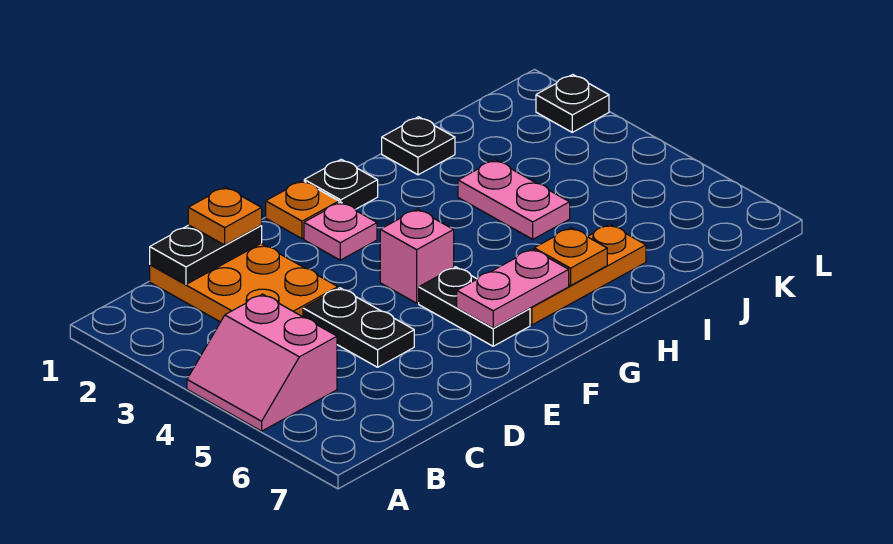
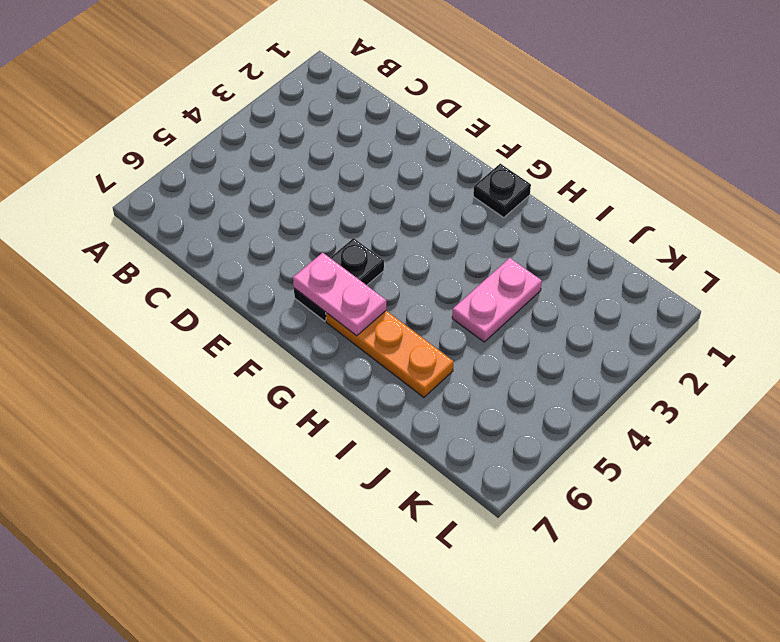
none -> pink 2x2 slope [187,294,337,431]
none -> orange 2x3 plate [150,244,338,322]
none -> black 1x2 plate [303,288,414,367]

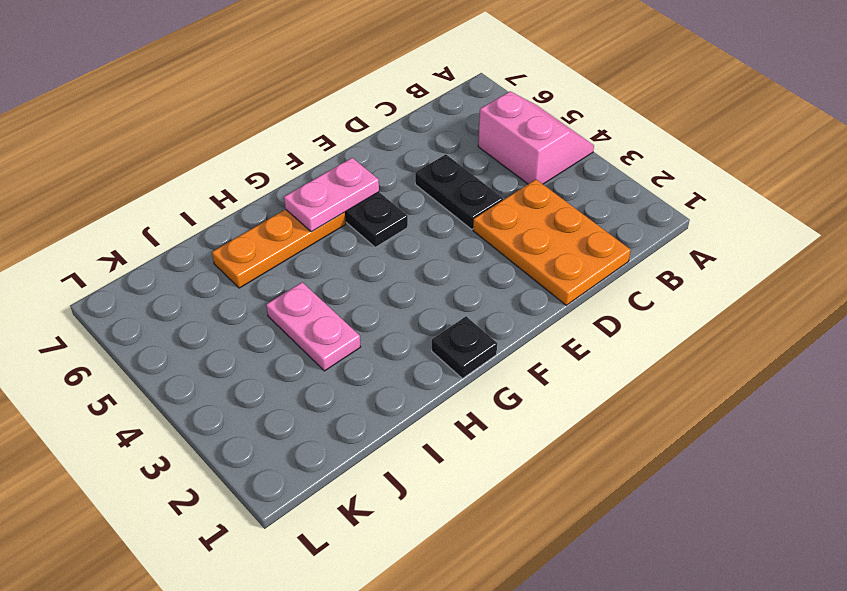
none -> orange 1x1 plate [266,181,339,239]
none -> pink 1x1 plate [304,202,377,260]
none -> pink 1x1 brick [380,209,454,303]

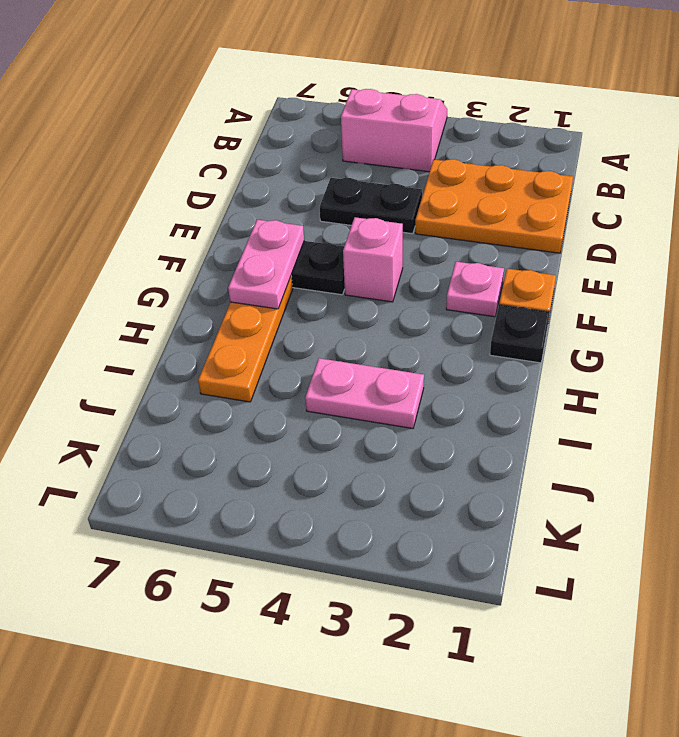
none -> black 1x1 plate [382,117,455,175]
none -> black 1x1 plate [536,75,609,132]
none -> black 1x2 plate [150,225,262,284]

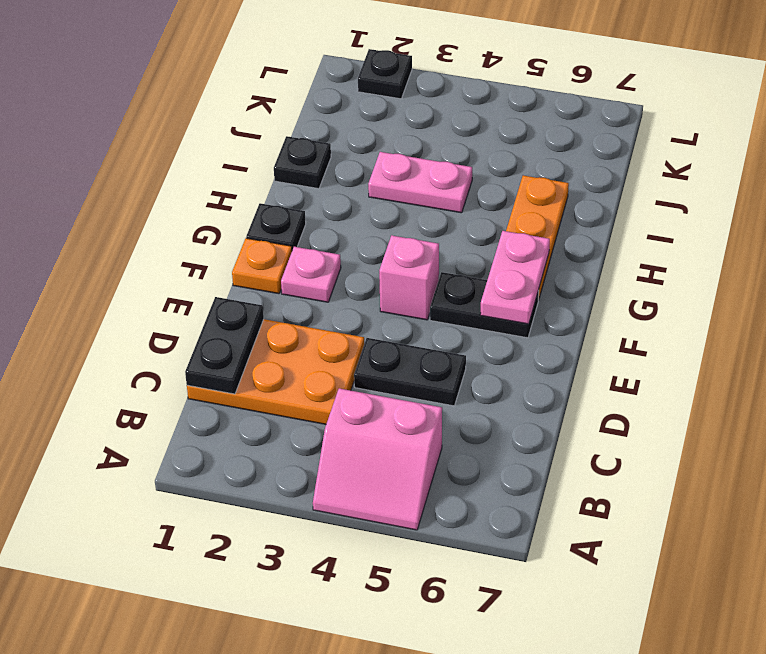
none -> orange 1x1 plate [534,228,607,286]
none -> orange 1x1 plate [188,187,262,245]

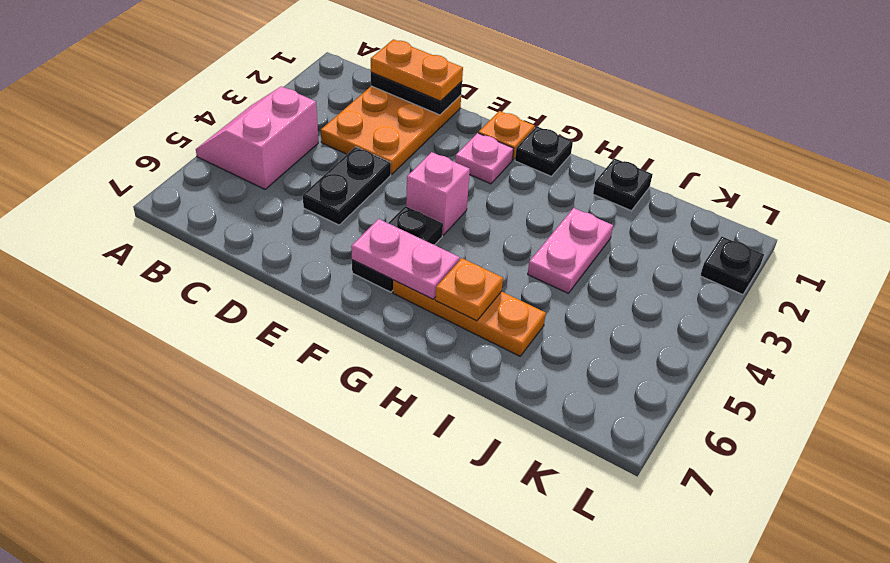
orange 1x2 plate [371,39,463,101] -> orange 1x1 plate [188,187,262,245]

